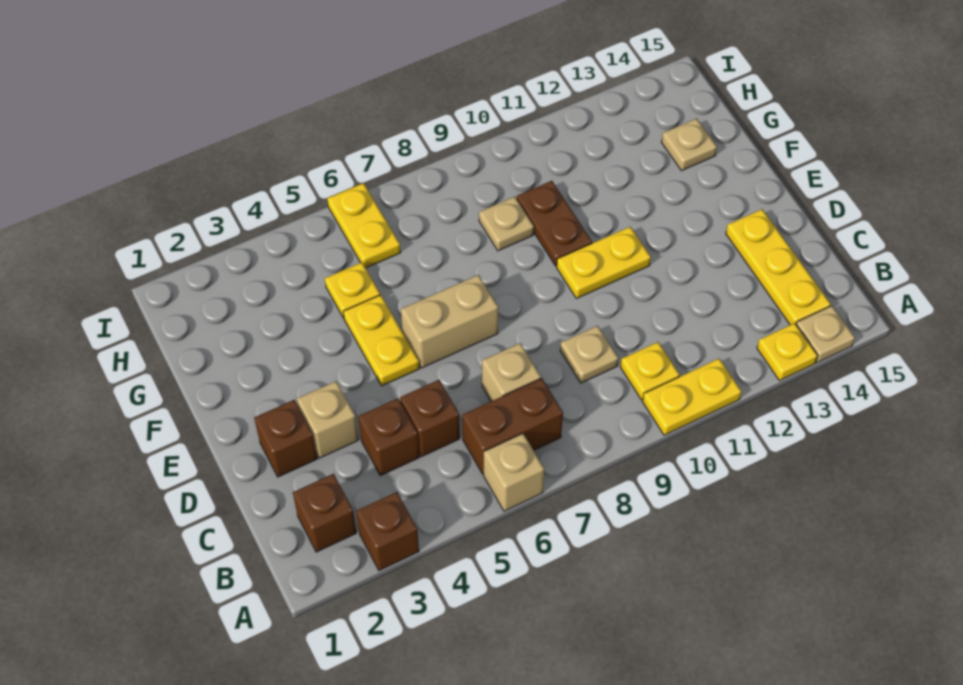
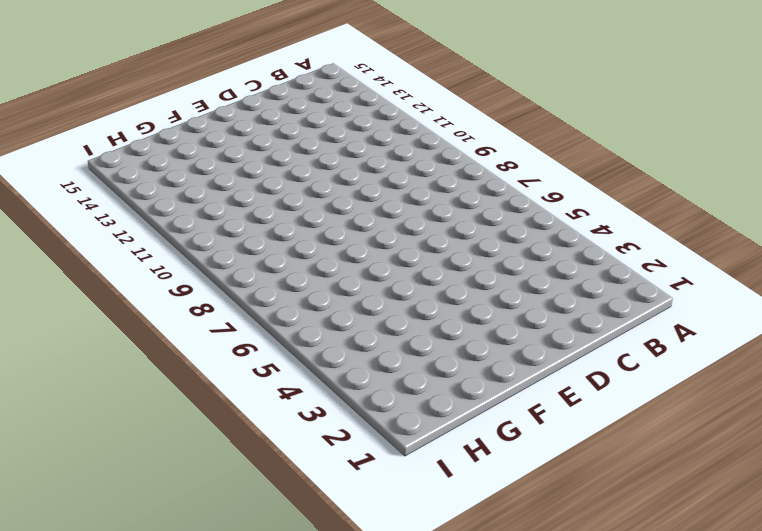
none -> brown 1x1 brick [356,492,419,571]
none -> tan 1x1 brick [484,434,544,511]
none -> yellow 1x2 plate [643,359,742,435]

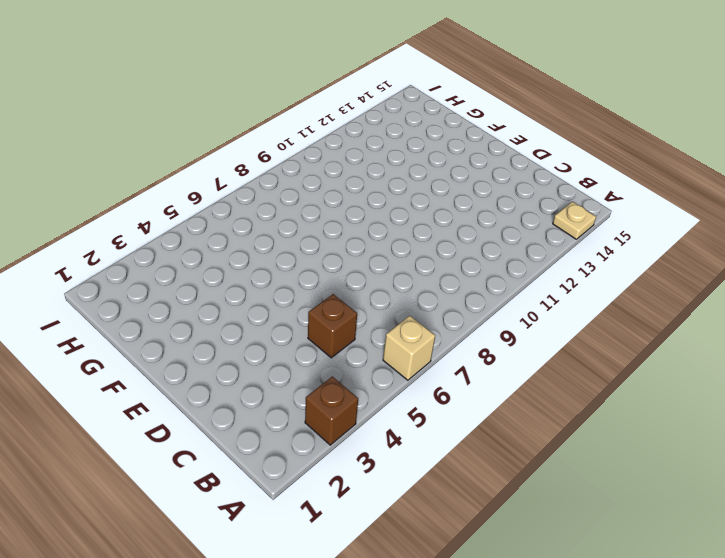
none -> yellow 1x2 plate [643,359,742,435]
none -> yellow 1x1 plate [757,323,818,380]
none -> brown 1x1 brick [293,474,356,552]

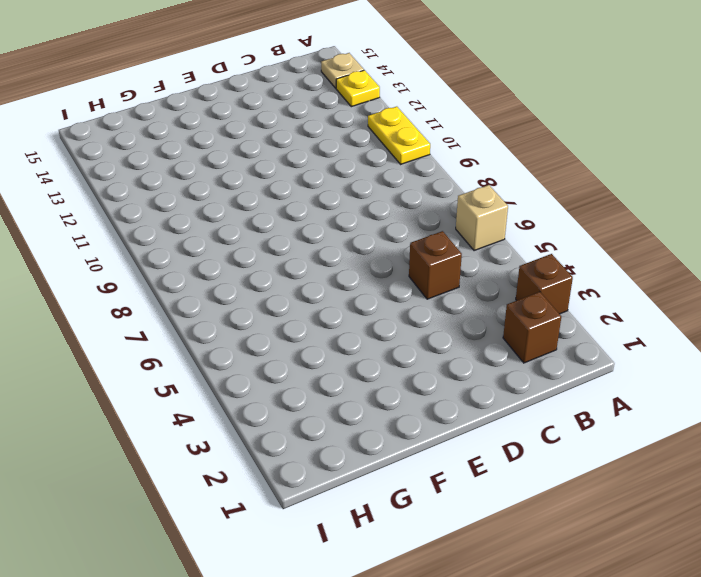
none -> brown 1x2 brick [462,378,563,474]
none -> yellow 1x1 plate [620,342,680,400]
none -> yellow 1x3 plate [726,209,831,325]

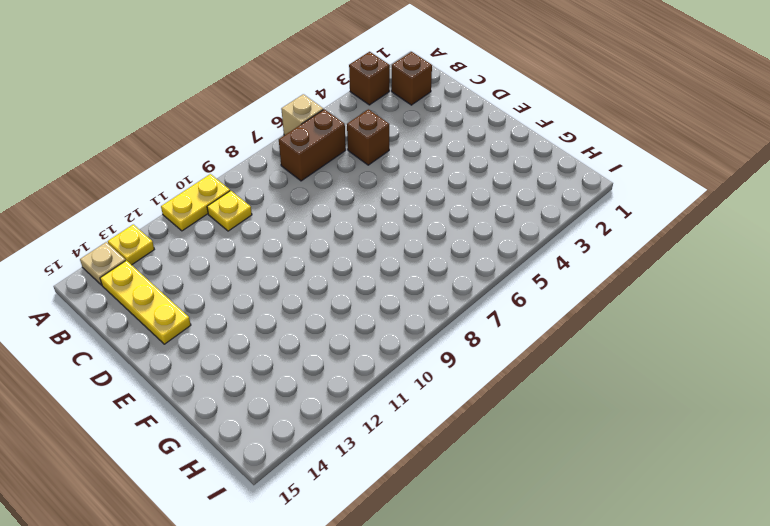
none -> brown 1x1 brick [358,398,419,476]
none -> tan 1x1 brick [482,343,541,401]
none -> tan 1x1 plate [560,326,618,383]

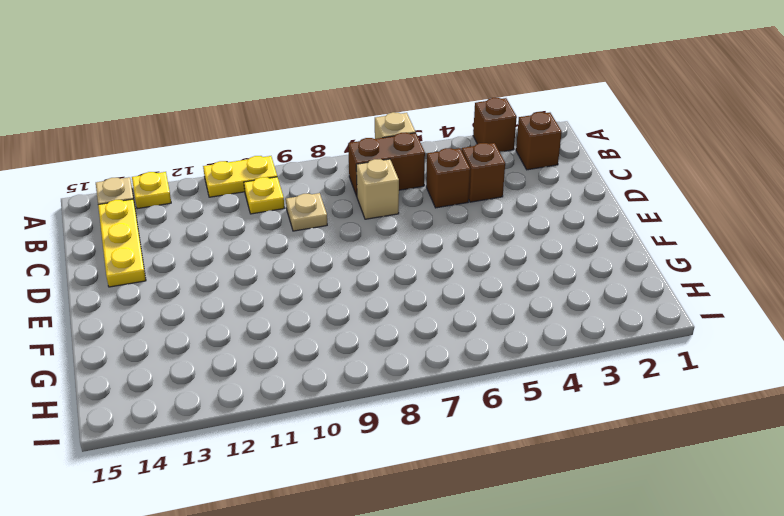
none -> brown 1x1 brick [254,400,317,477]
none -> tan 1x1 brick [297,381,358,458]
none -> yellow 1x2 plate [343,295,419,386]

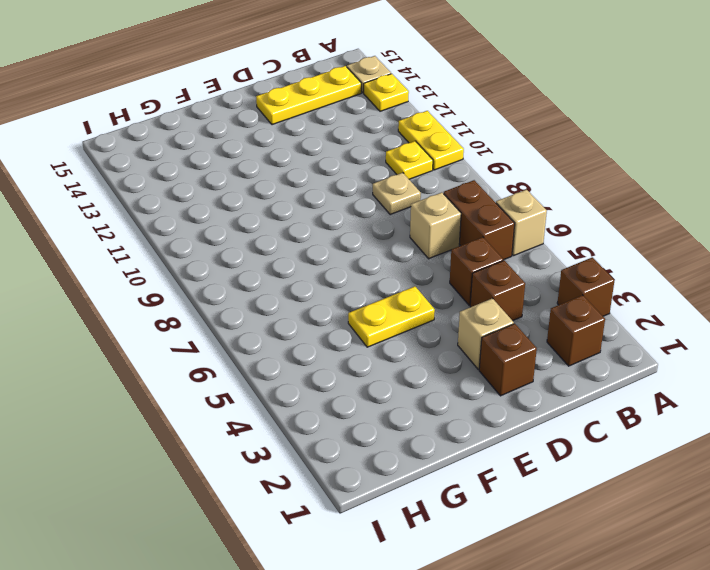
none -> tan 1x2 brick [401,275,498,368]
none -> yellow 1x2 plate [557,227,651,299]
none -> brown 1x2 plate [517,181,592,266]

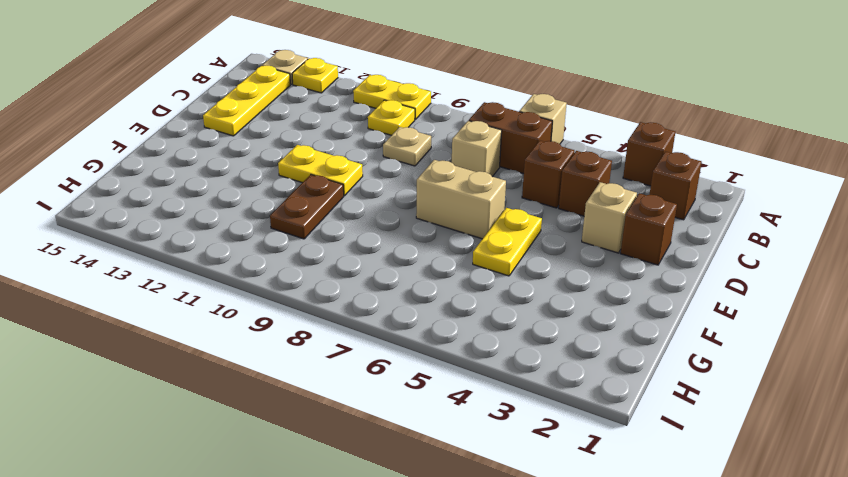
none -> yellow 1x1 plate [325,262,380,318]
none -> tan 1x1 plate [479,197,534,251]
none -> tan 1x1 plate [662,119,717,171]

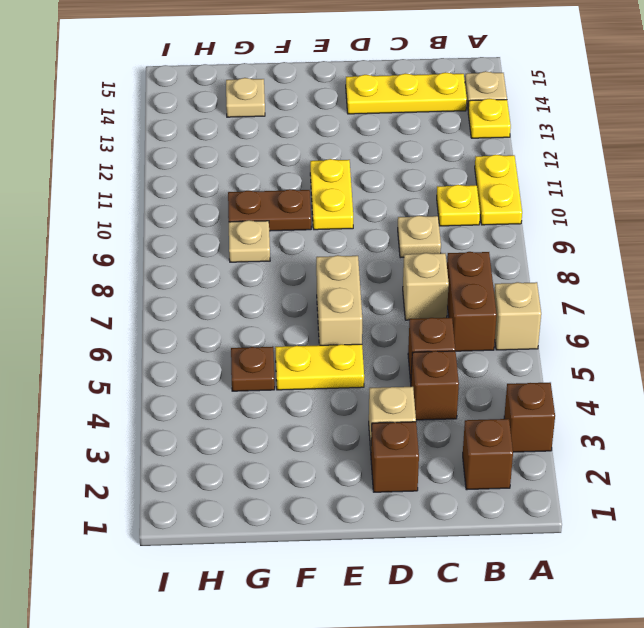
brown 1x1 plate [231,347,275,391] -> yellow 1x1 plate [325,262,380,318]
none -> yellow 1x2 plate [327,183,401,268]

